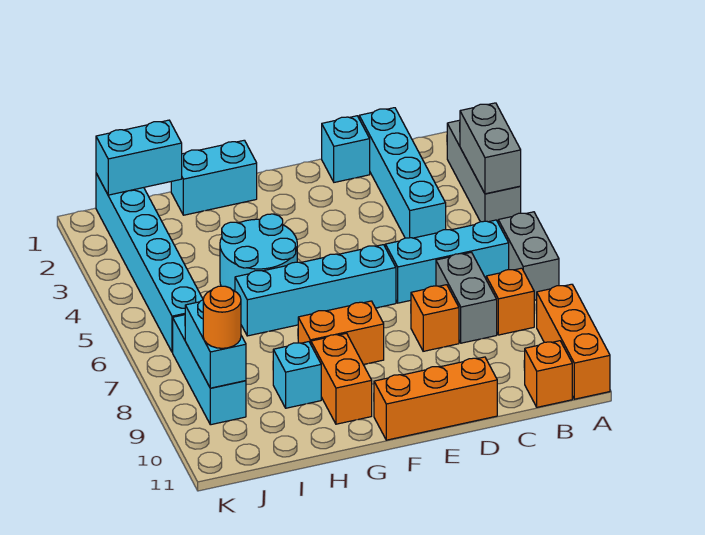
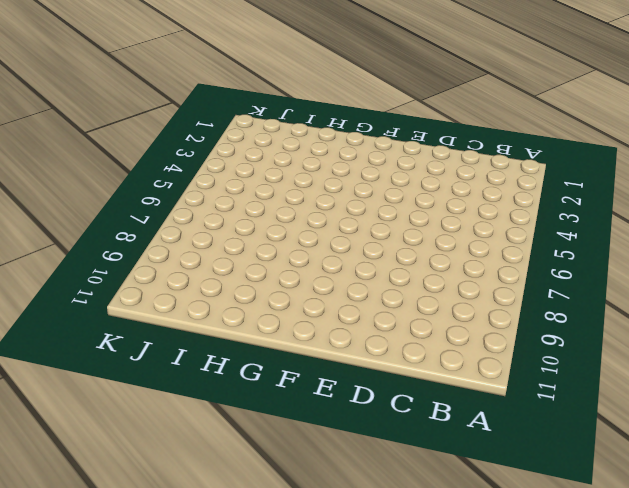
none -> grey 1x3 brick [447,120,521,222]
none -> grey 1x2 brick [498,212,559,300]
none -> orange 1x3 brick [537,284,610,399]

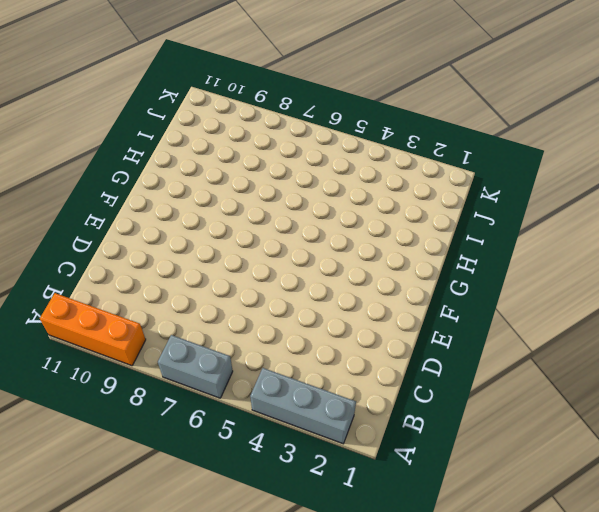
none -> cyan 1x3 brick [385,220,509,303]
none -> orange 1x1 brick [486,268,534,335]
none -> orange 1x1 brick [525,341,572,407]

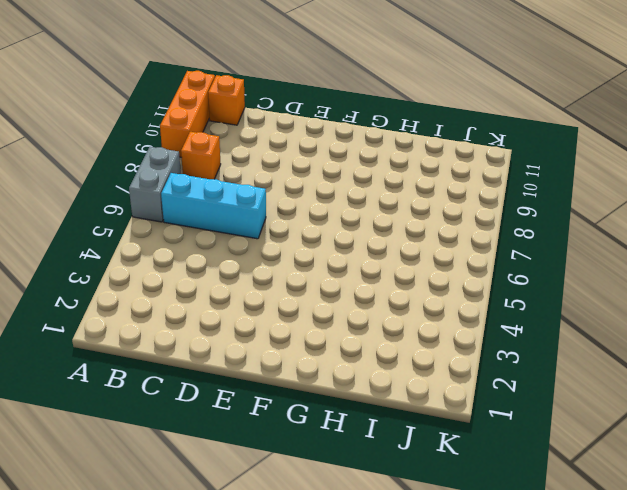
none -> grey 1x3 brick [447,120,521,222]
none -> cyan 1x4 brick [359,108,446,238]
none -> grey 1x2 brick [436,252,497,343]

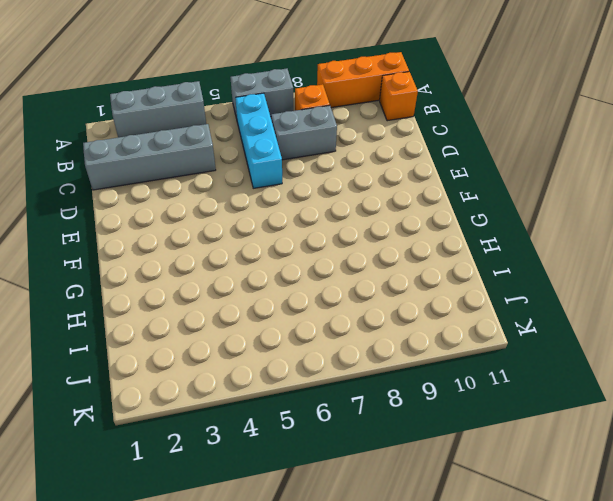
grey 1x4 brick [83,124,216,190] -> cyan 1x4 brick [359,108,446,238]
none -> cyan 1x1 brick [322,116,370,182]
none -> orange 1x1 brick [411,285,459,351]
none -> orange 1x3 brick [374,357,497,440]

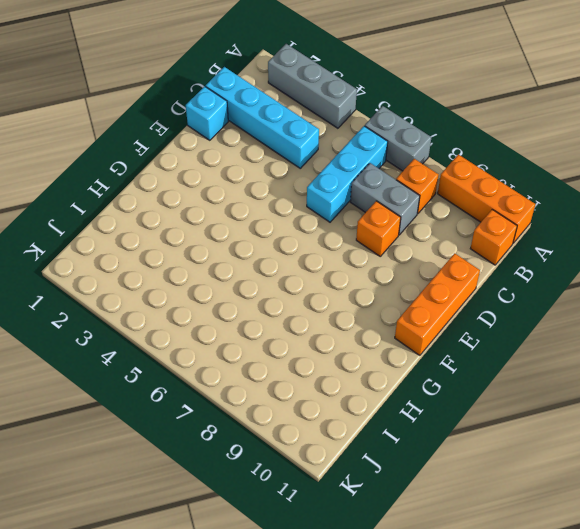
none -> cyan 1x4 brick [235,245,396,336]
none -> orange 1x2 brick [298,301,384,365]
none -> cyan 1x2 brick [171,140,257,215]

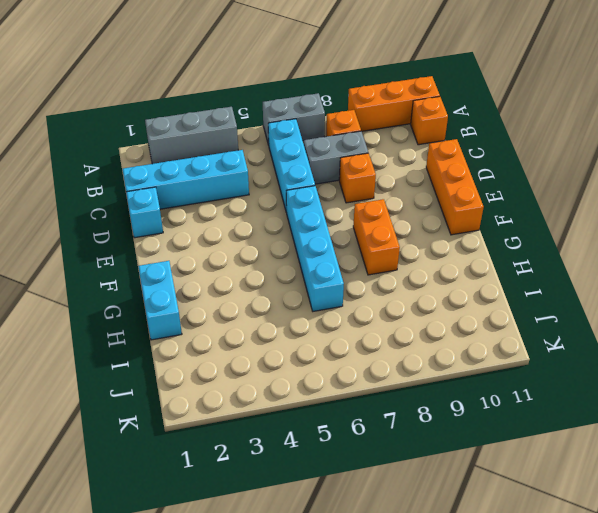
none -> cyan 2x2 round brick [220,214,297,291]
none -> orange 1x2 brick [311,333,372,424]
none -> cyan 1x1 brick [273,342,321,408]

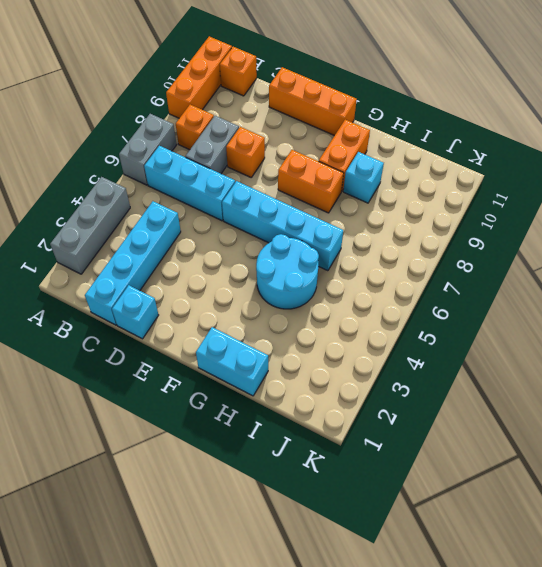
none -> cyan 1x6 brick [96,173,203,352]
none -> cyan 1x3 brick [173,315,246,425]
none -> grey 1x2 brick [460,103,521,194]

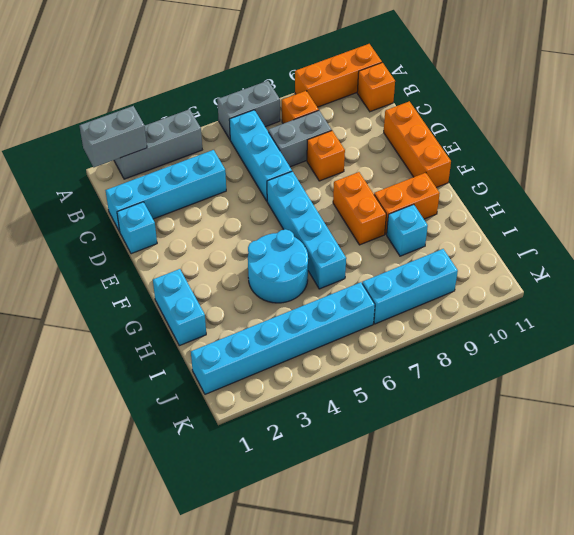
grey 1x2 brick [79,106,147,167] -> grey 1x2 brick moved to [460,103,521,194]
none -> cyan 1x2 brick [96,120,182,195]
none -> cyan 1x2 brick [185,300,246,388]
none -> orange 1x1 round brick [203,286,241,348]

